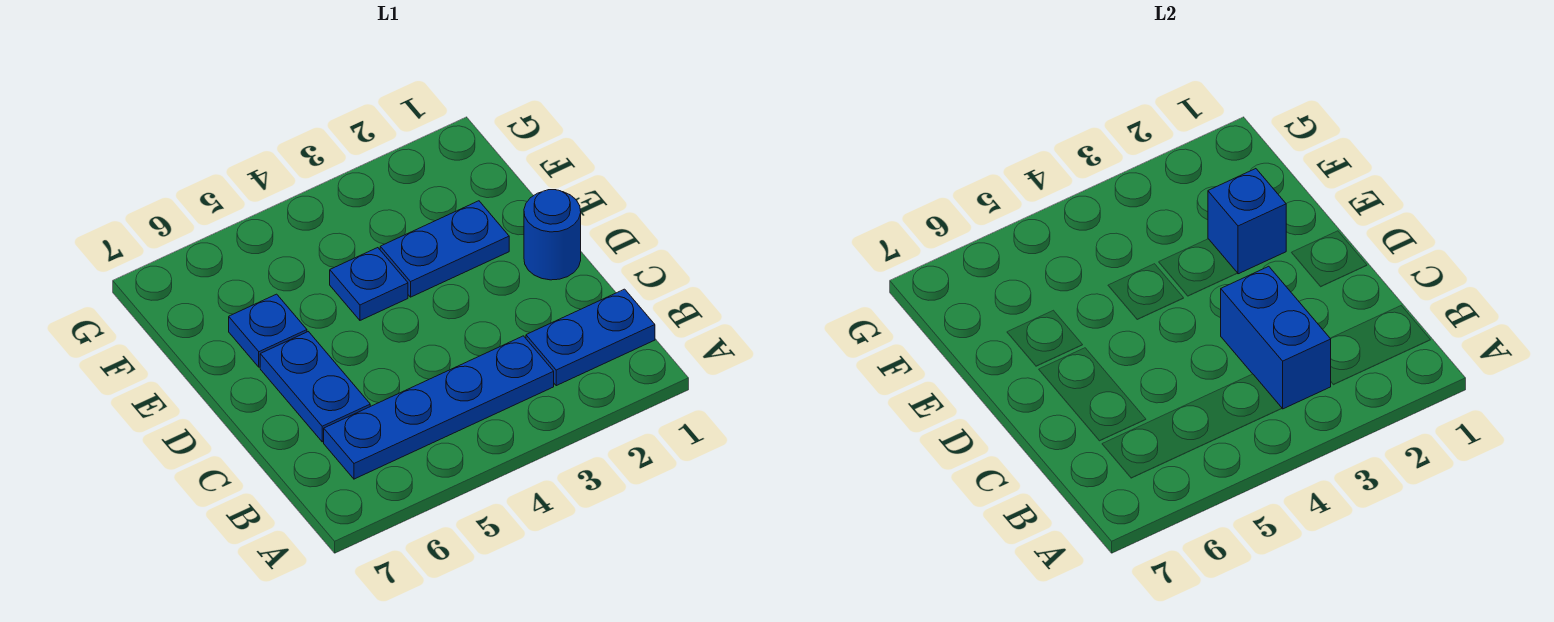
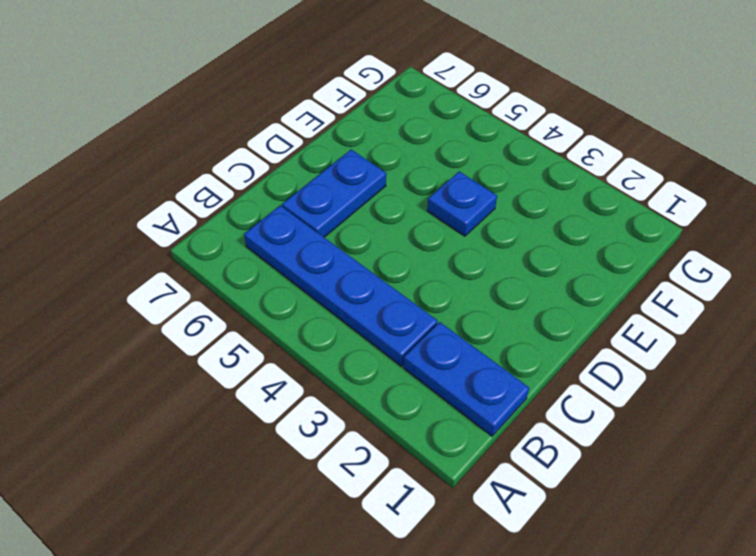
none -> blue 1x1 round brick [524,190,581,280]
none -> blue 1x2 plate [380,201,509,297]

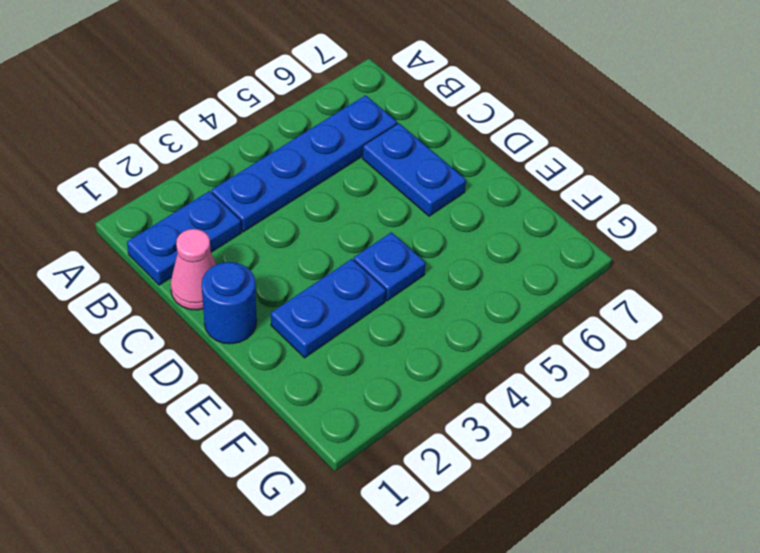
pink 1x1 cone [170,229,216,310] -> none
none -> blue 1x1 plate [229,294,307,367]
none -> blue 1x2 brick [1221,266,1331,409]

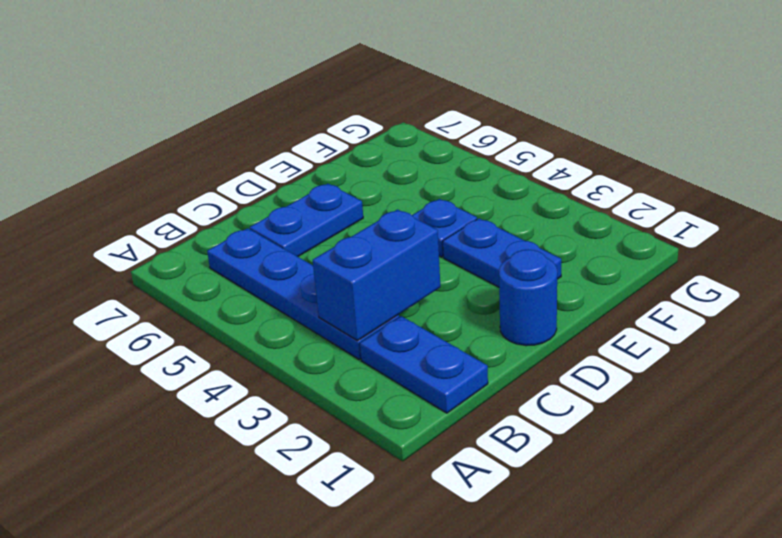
none -> blue 1x1 plate [229,294,307,367]
none -> blue 1x1 brick [1208,169,1286,274]

